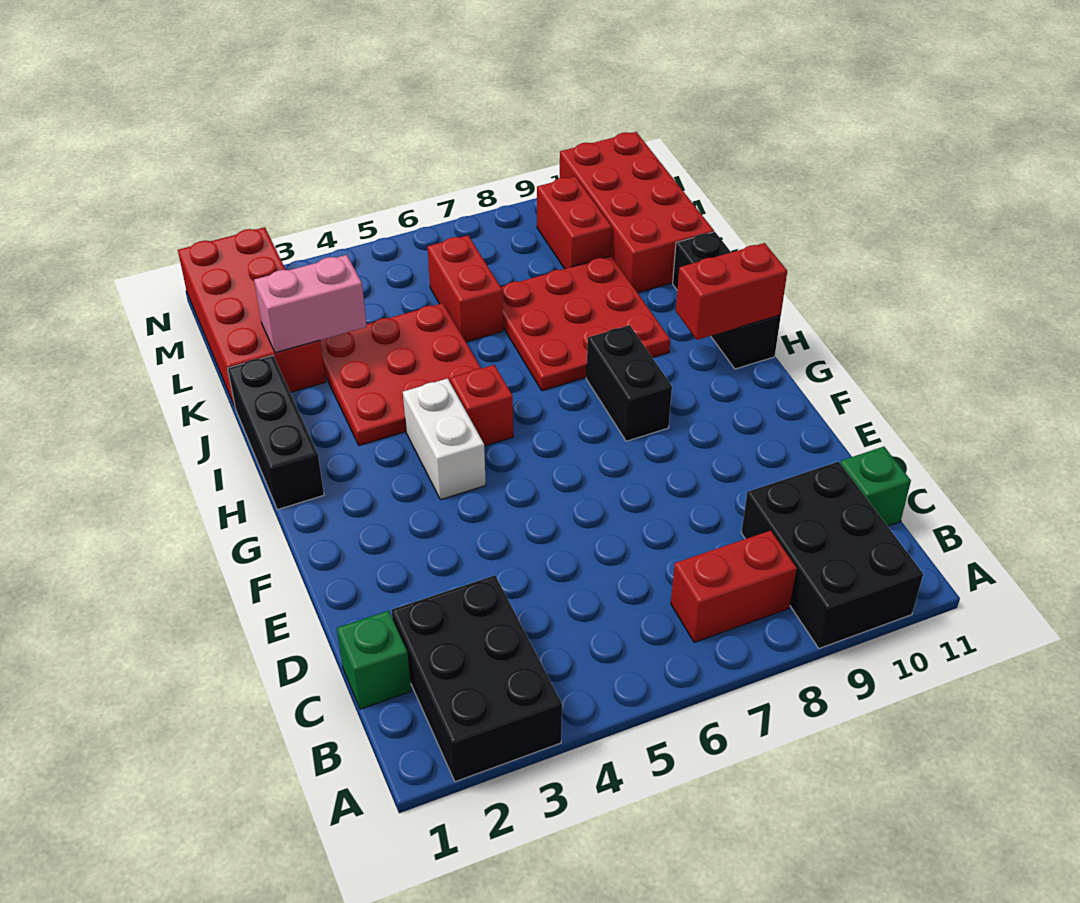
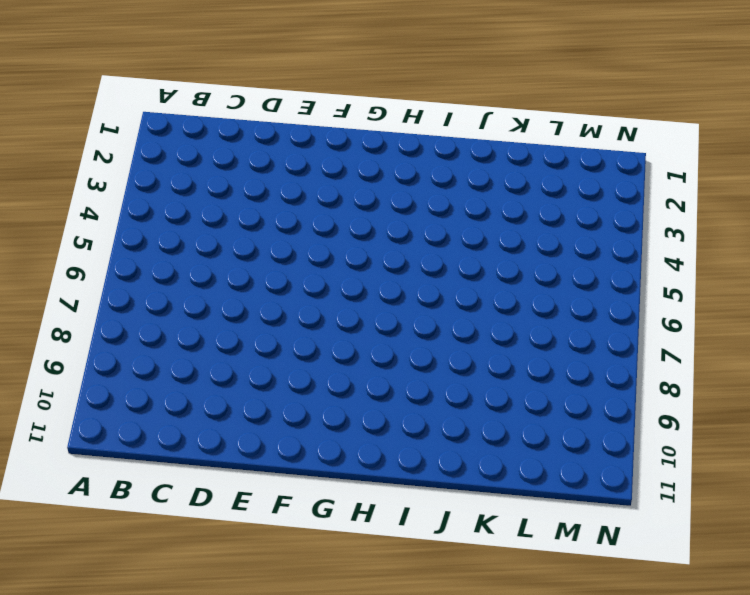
none -> black 2x3 brick [392,575,562,782]
none -> black 2x3 brick [741,462,923,648]
none -> red 1x2 brick [671,531,797,642]

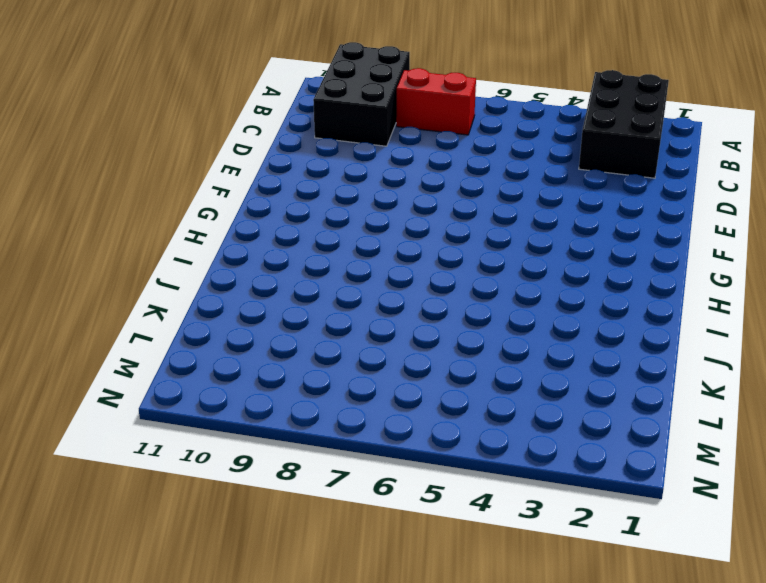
none -> green 1x1 brick [337,611,411,709]
none -> green 1x1 brick [840,447,911,526]
none -> white 1x2 brick [403,378,486,500]

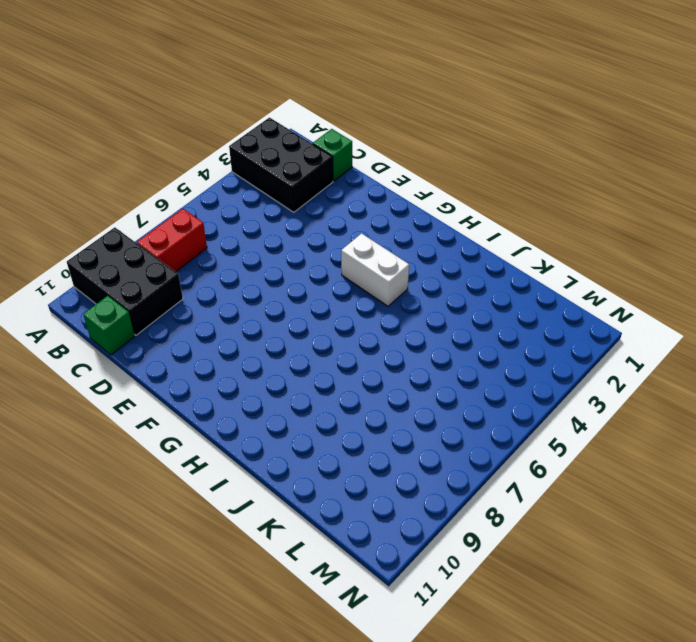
none -> black 1x2 brick [586,325,672,441]
none -> black 1x3 brick [228,356,324,510]
none -> red 1x1 brick [450,365,513,446]

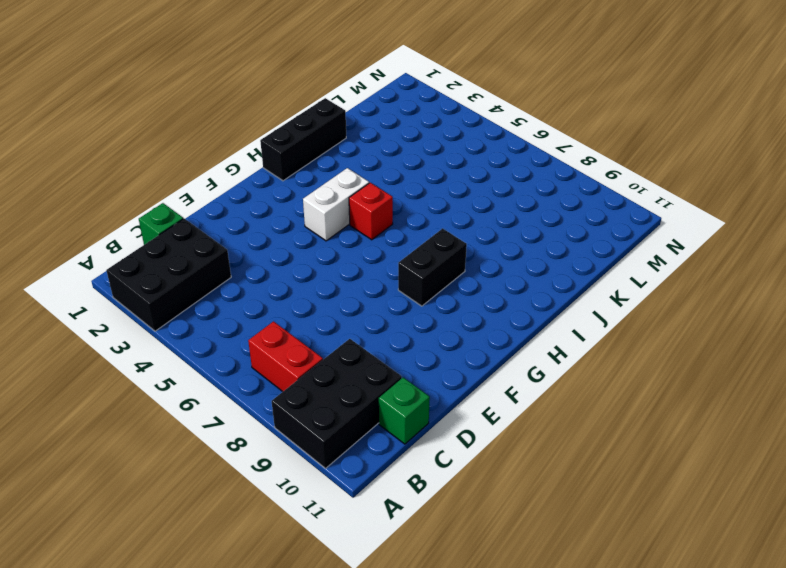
none -> black 1x3 brick [673,232,781,369]
none -> red 3x3 plate [320,303,481,446]
none -> red 3x3 plate [501,256,670,391]

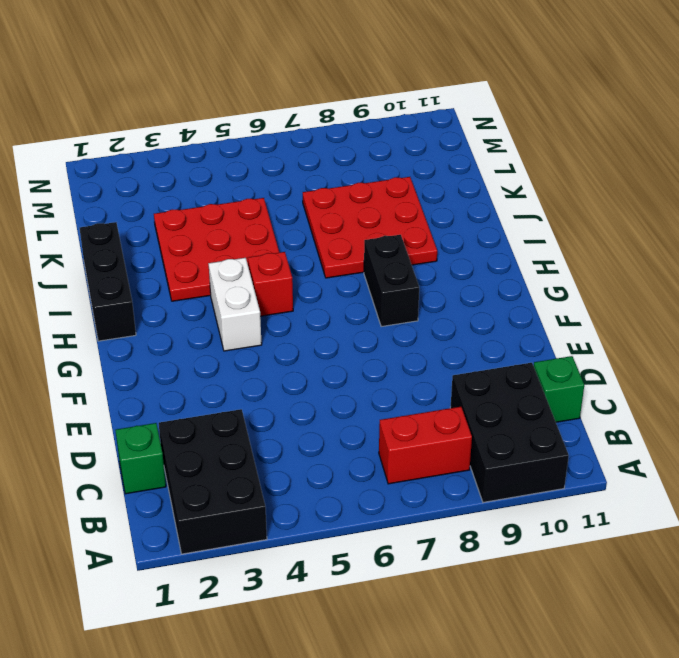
none -> black 1x3 brick [673,232,781,369]
none -> red 2x4 brick [178,227,326,406]
none -> red 1x2 brick [427,235,503,342]

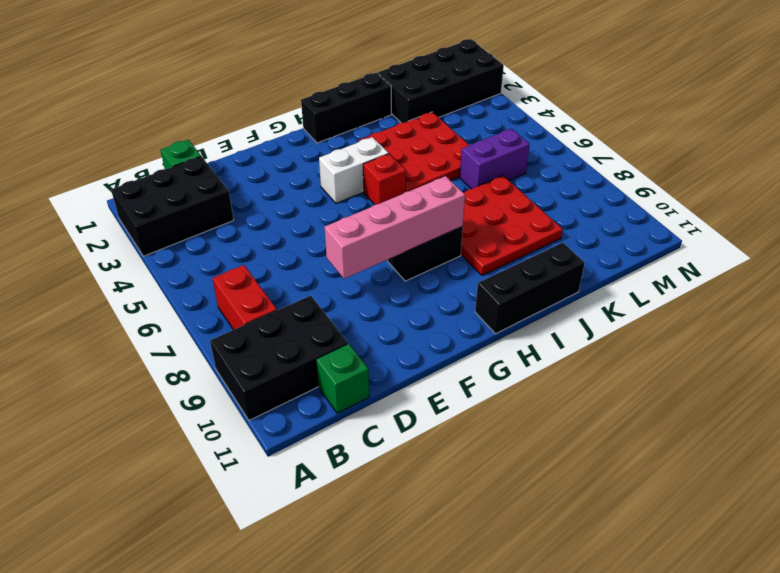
pink 1x4 brick [324,176,465,279] -> none
black 2x4 brick [378,39,504,123] -> red 2x4 brick [178,227,326,406]
purple 1x2 brick [460,129,530,189] -> red 1x2 brick [427,235,503,342]
none -> red 2x4 brick [560,132,714,293]
none -> red 1x2 brick [537,176,612,269]
none -> red 1x2 brick [676,243,787,340]

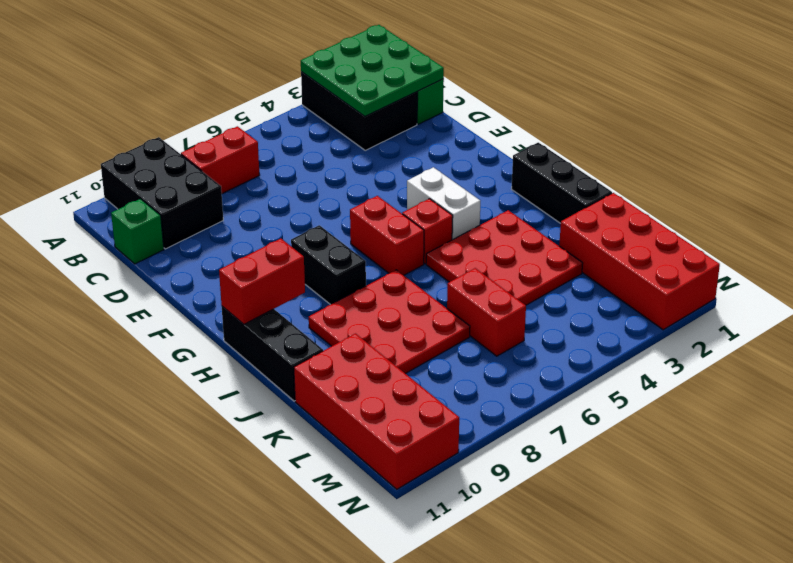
green 3x3 plate [301,25,444,116] -> none
red 1x2 brick [350,196,424,275] -> red 1x2 brick moved to [537,176,612,269]
none -> pink 1x2 brick [254,255,367,353]

